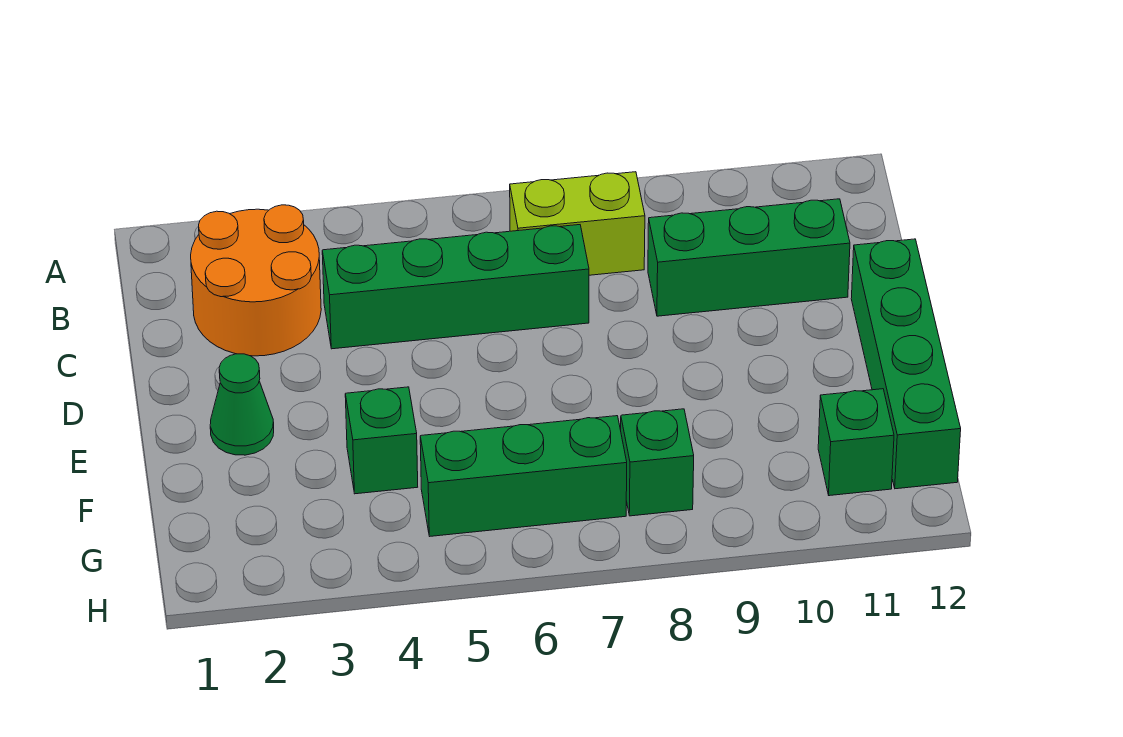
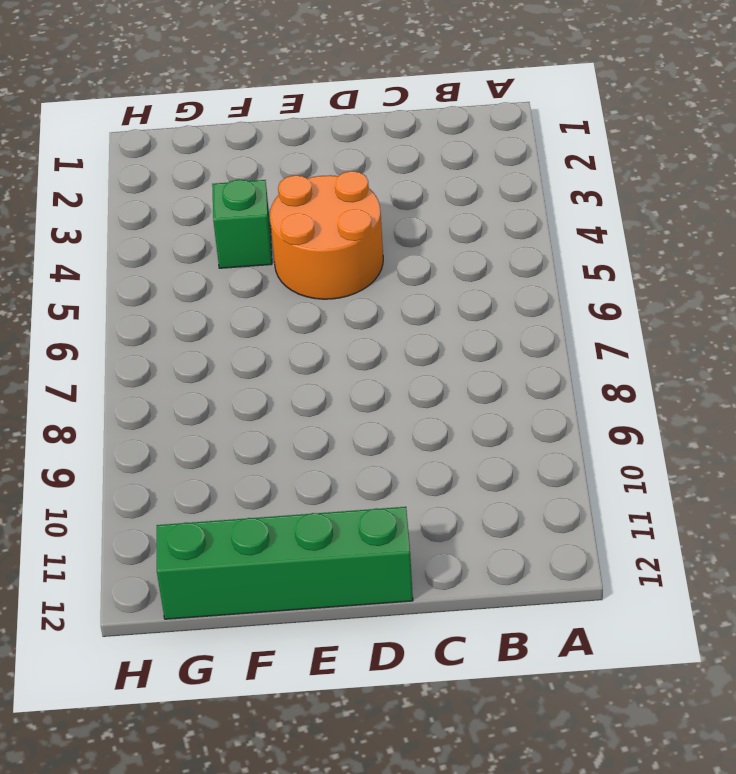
orange 2x2 round brick [270,171,383,299] -> orange 2x2 round brick moved to [191,205,321,356]
none -> lime 1x2 brick [510,172,645,275]
none -> green 1x4 brick [322,225,589,349]

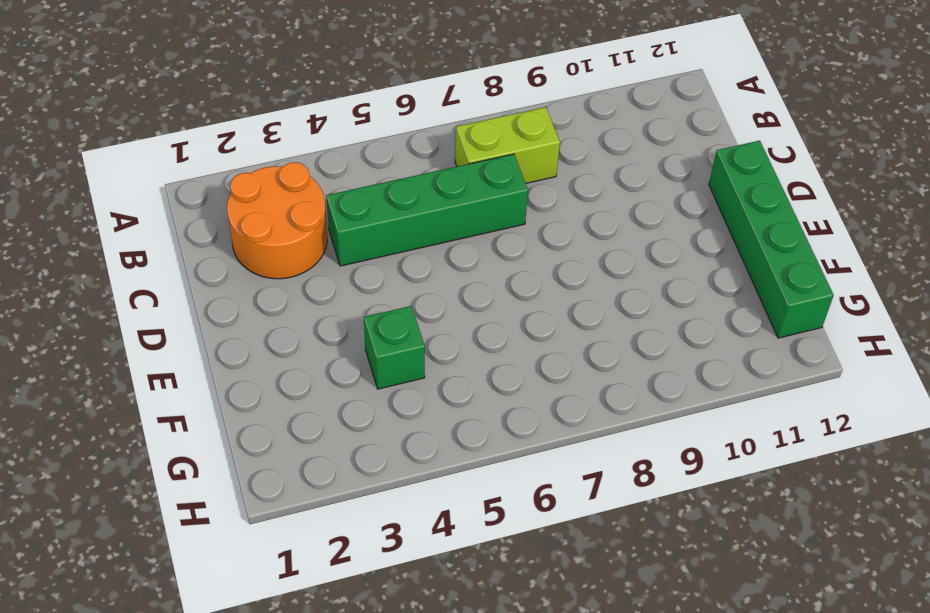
none -> green 1x3 brick [648,199,850,316]
none -> green 1x1 cone [210,354,274,455]

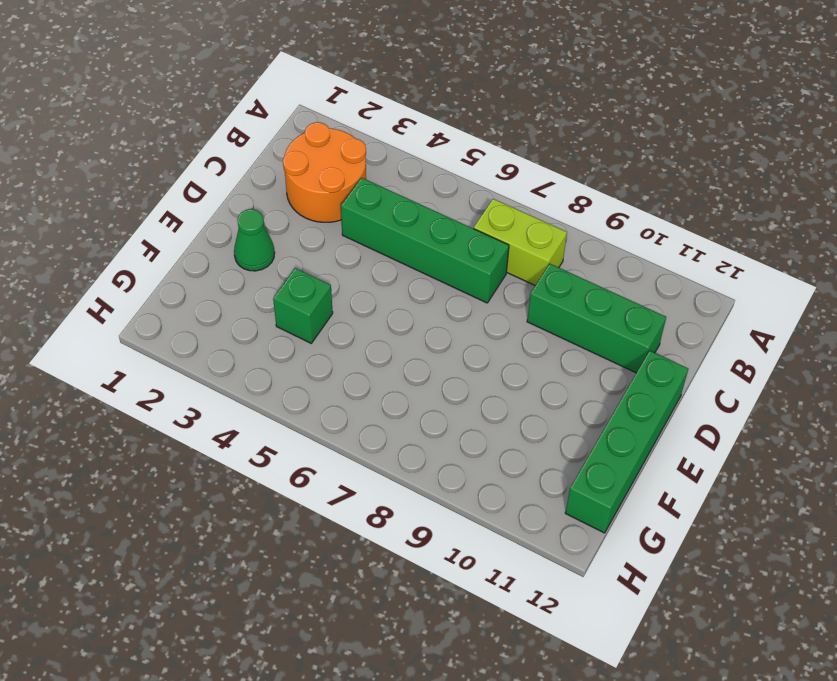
none -> green 1x3 brick [420,416,627,536]
none -> green 1x1 brick [621,409,694,516]

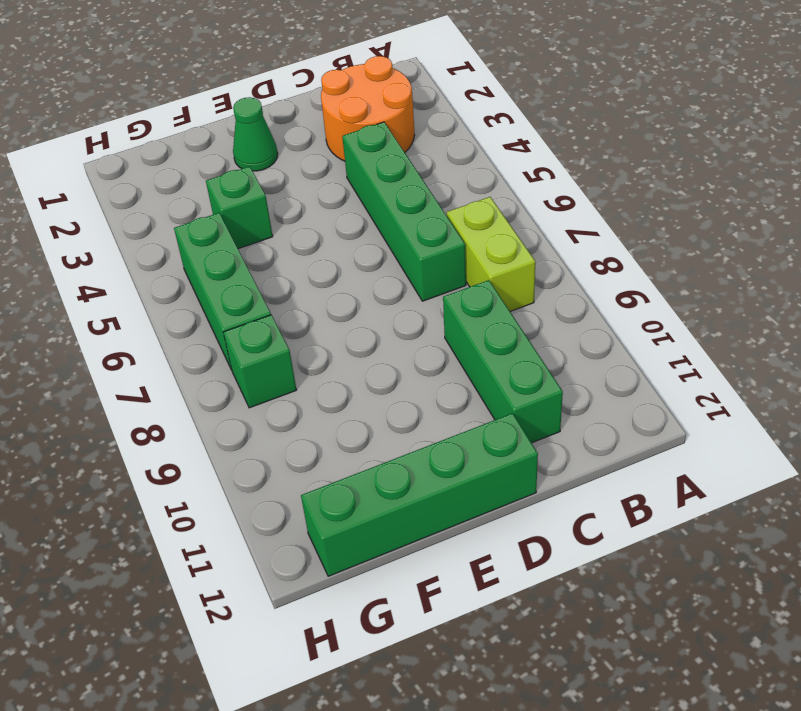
none -> green 1x1 brick [818,389,894,496]

